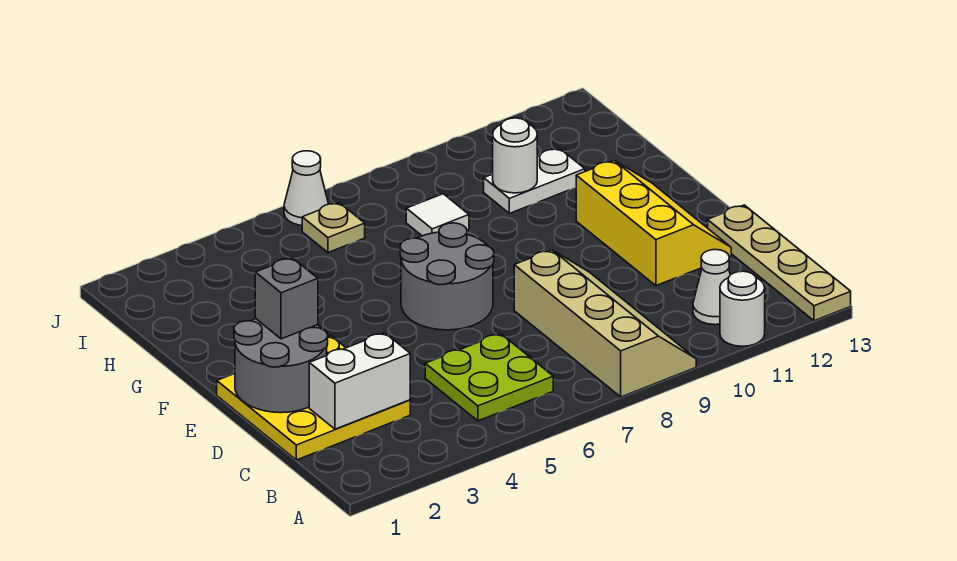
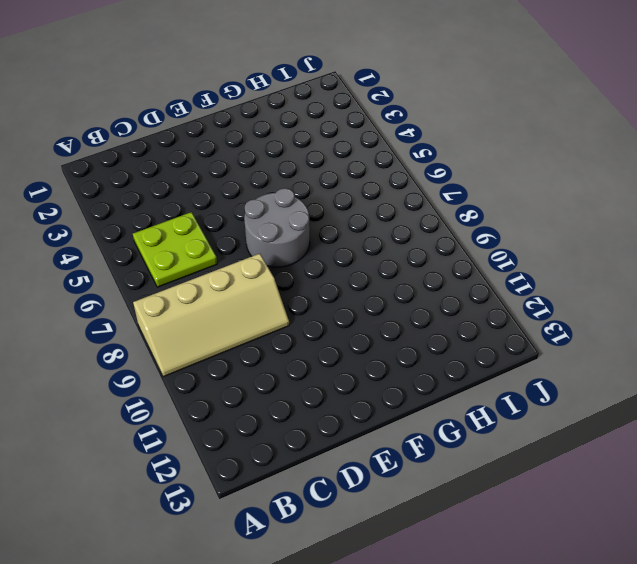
none -> white 1x1 round brick [720,271,765,346]
none -> tan 1x4 plate [708,205,851,321]
none -> white 1x1 cone [693,250,730,325]

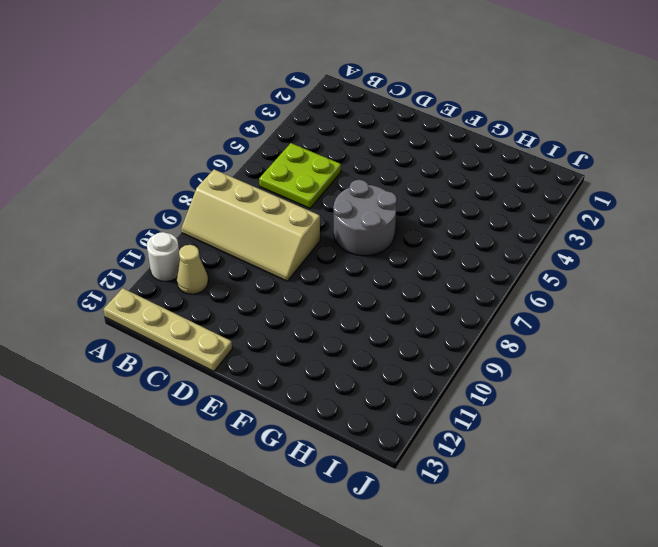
tan 1x1 cone [177,245,208,294] -> white 1x1 cone [693,250,730,325]
none -> yellow 3x3 plate [217,336,410,460]
none -> yellow 2x3 slope [576,160,731,286]
none -> white 1x1 tile [406,194,469,236]

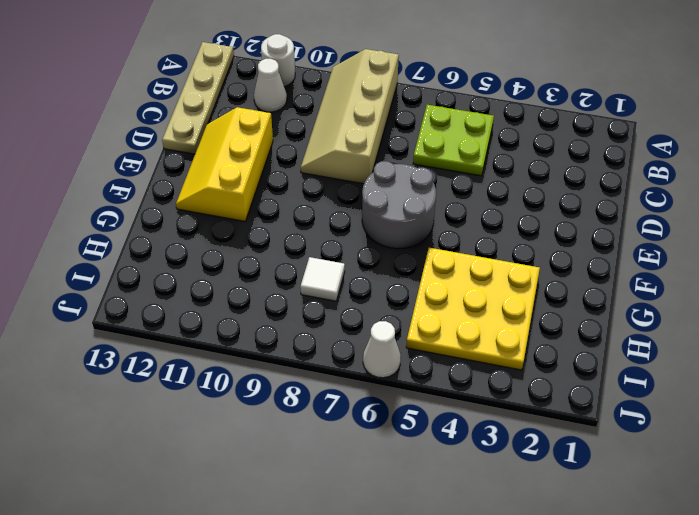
yellow 3x3 plate [406,248,540,370] -> yellow 3x3 plate moved to [217,336,410,460]
none -> white 1x2 plate [484,148,585,213]
none -> tan 1x1 plate [302,203,365,252]
none -> white 1x2 brick [309,333,410,429]

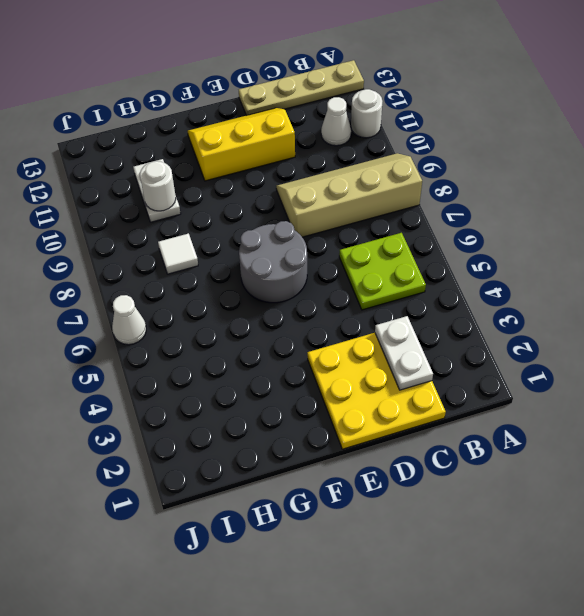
white 1x2 plate [375,316,433,390] -> white 1x2 brick [309,333,410,429]
none -> tan 1x1 plate [302,203,365,252]
none -> grey 2x2 round brick [234,319,328,413]
none -> grey 1x1 brick [255,258,318,339]

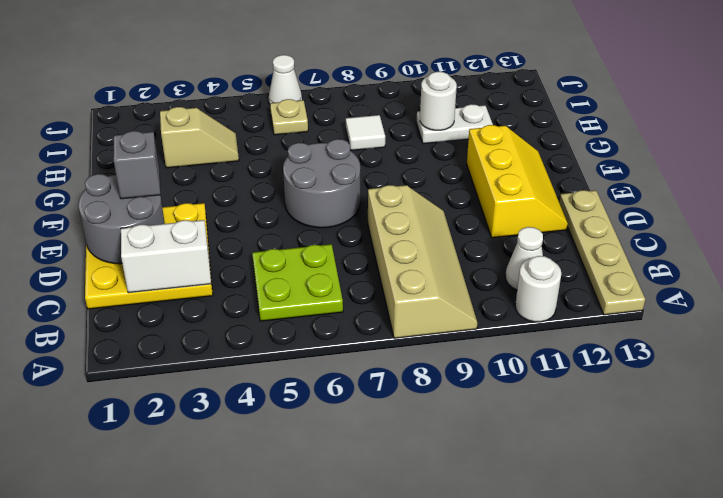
tan 1x2 slope [160,107,239,168] -> none

